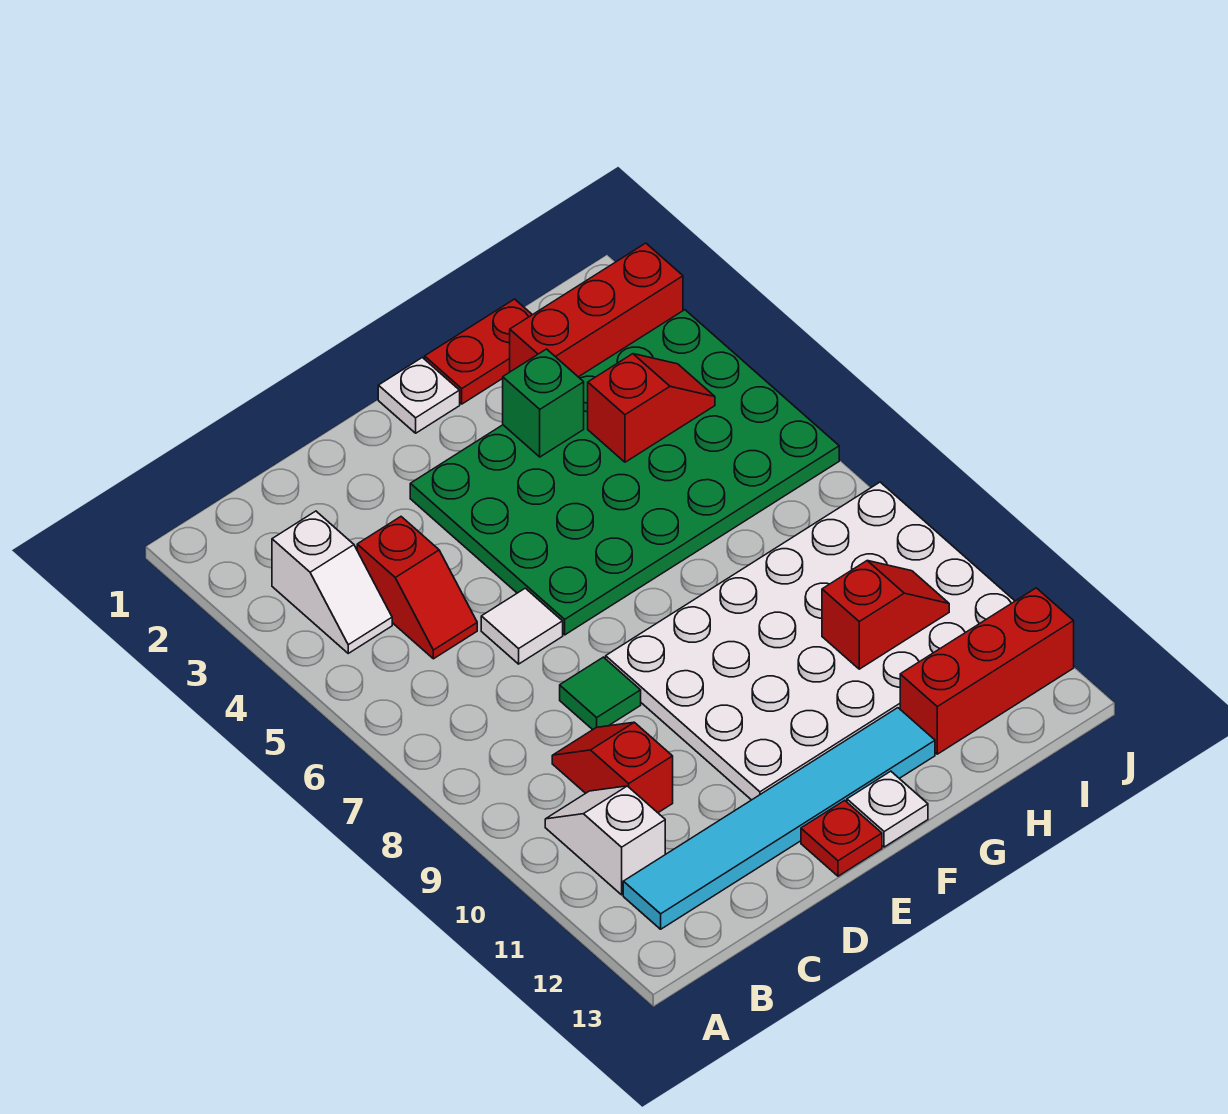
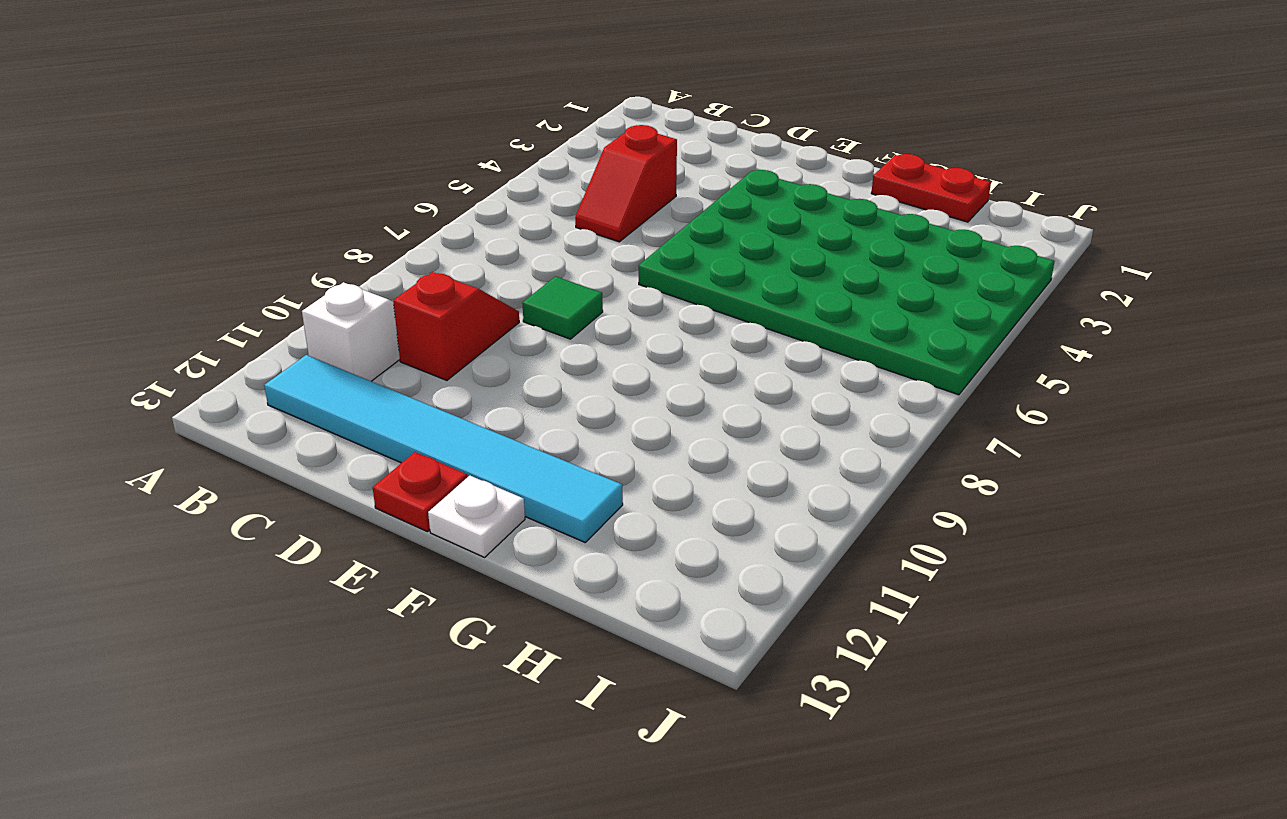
none -> white 1x2 slope [272,511,392,653]
none -> white 1x1 tile [481,588,563,664]
none -> white 4x6 plate [606,482,1015,800]

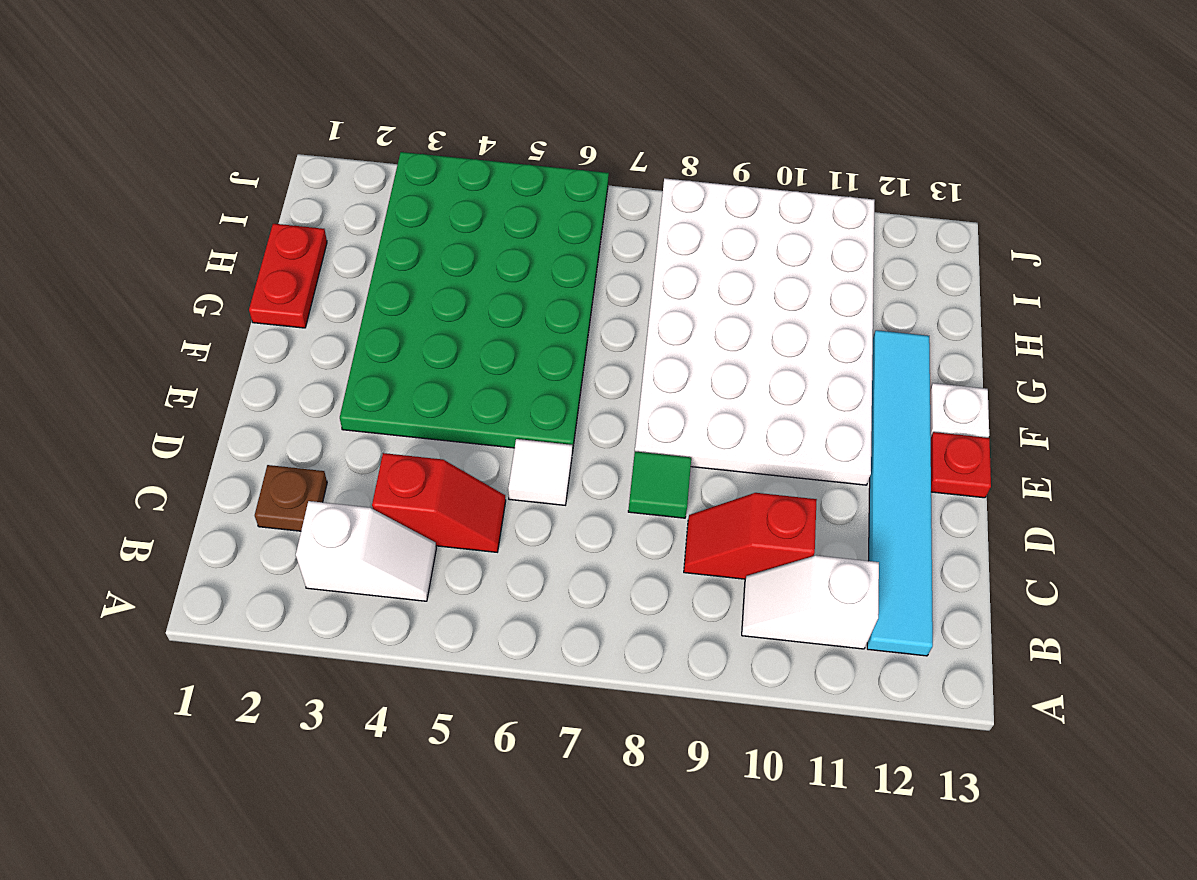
brown 1x1 plate [255,465,327,531] -> none
none -> white 1x1 plate [378,357,460,433]
none -> red 1x3 brick [510,243,683,377]
none -> red 1x3 brick [900,588,1074,754]

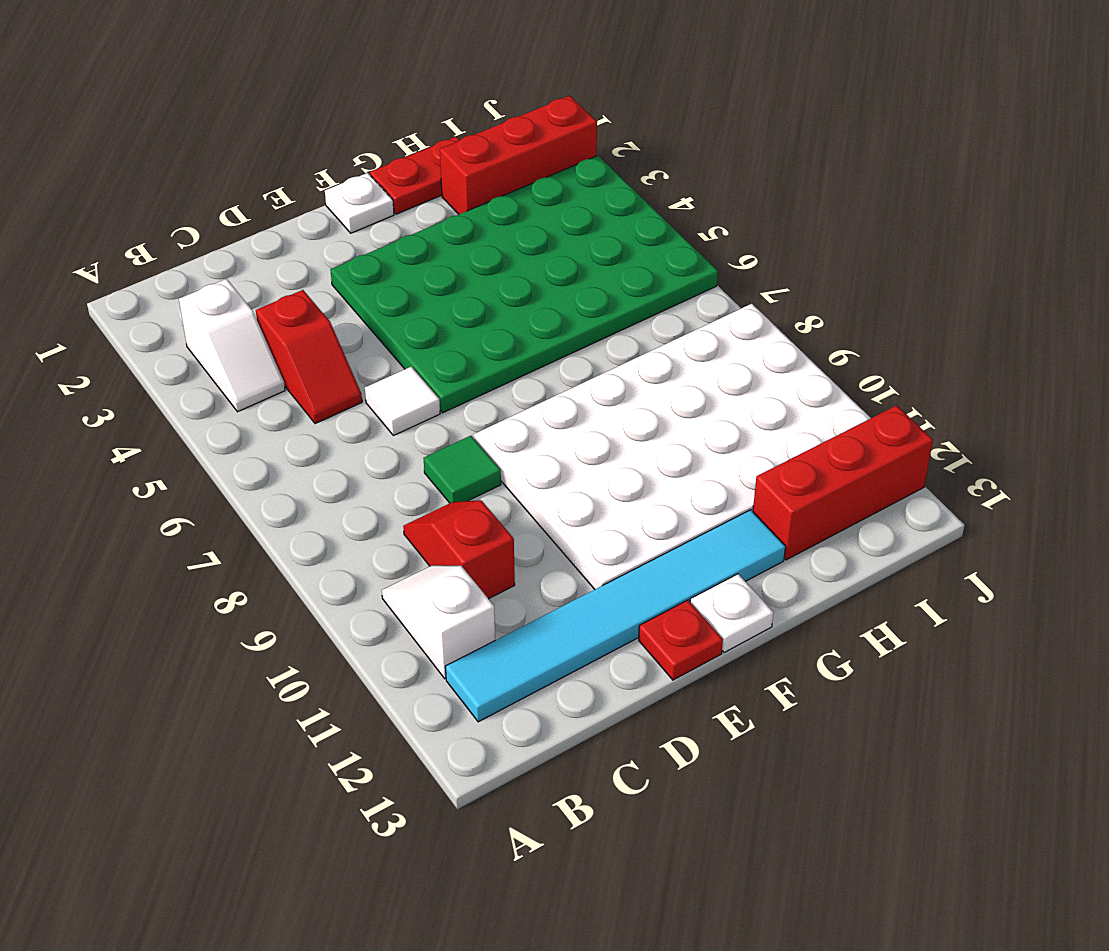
none -> green 1x1 brick [503,349,584,457]
none -> red 1x2 slope [588,354,715,462]
none -> red 1x2 slope [822,561,949,669]

